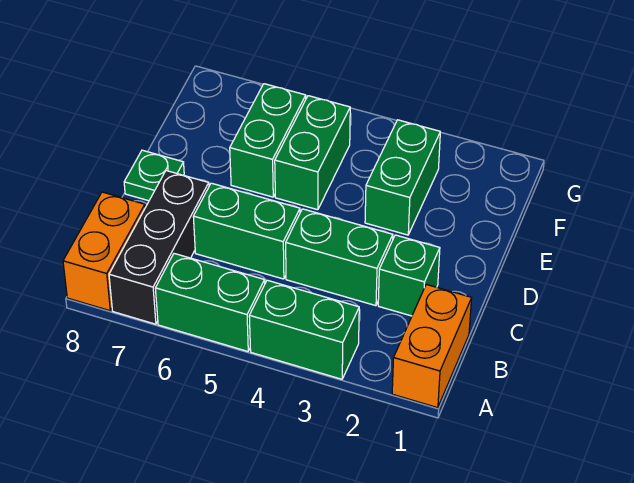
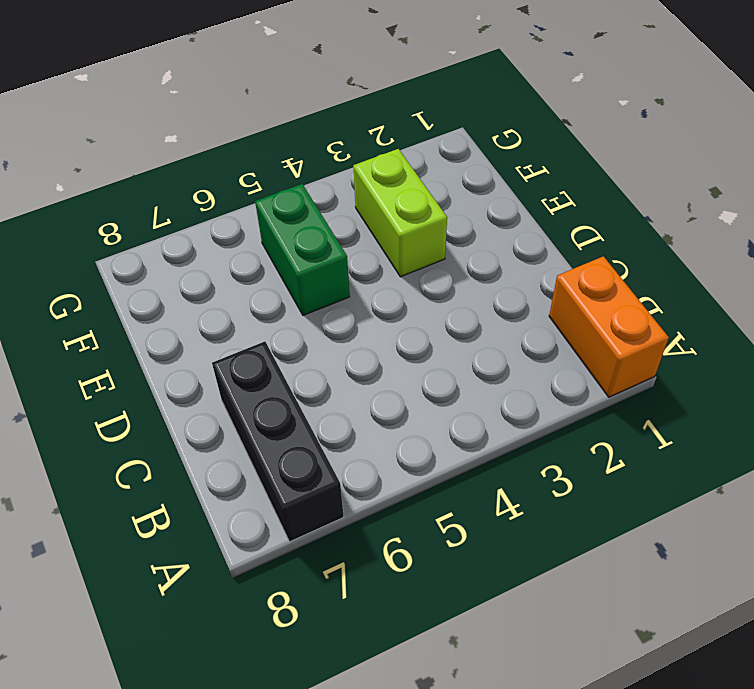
lime 1x2 brick [353,149,447,277] -> green 1x2 brick [365,120,440,235]
none -> green 1x2 brick [249,280,359,379]
none -> green 1x2 brick [155,254,265,351]
none -> orange 1x2 brick [63,192,145,311]

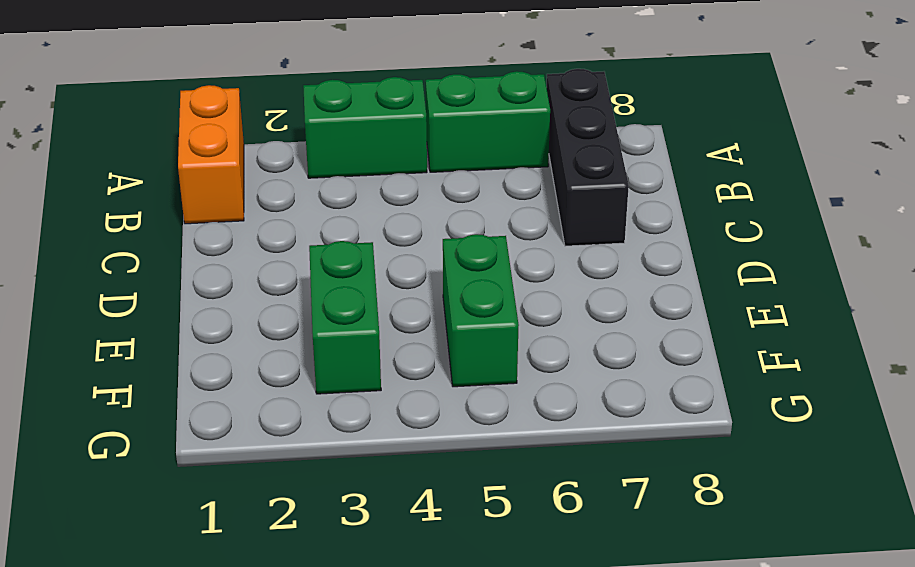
none -> orange 1x2 brick [63,192,145,311]
none -> green 1x1 brick [378,235,440,316]
none -> green 1x2 brick [286,209,393,306]

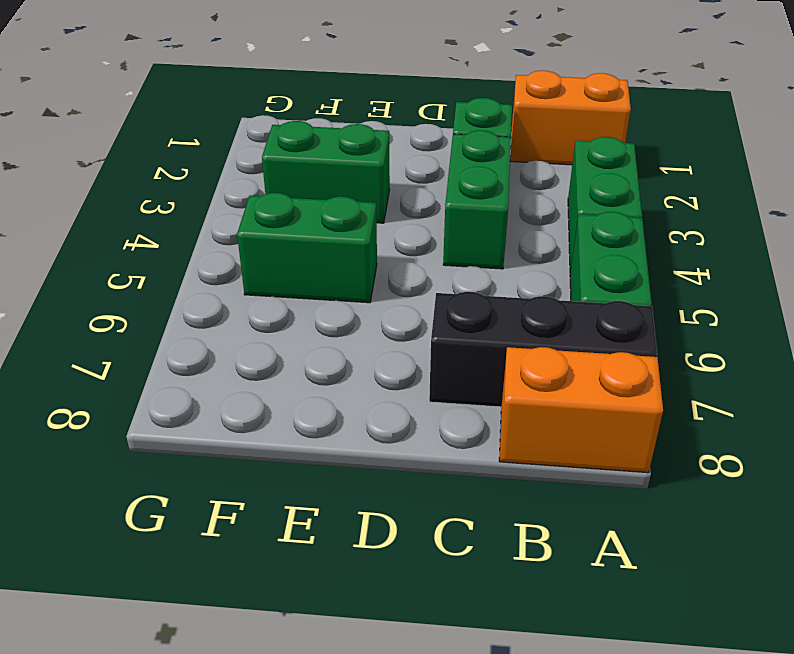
none -> green 1x2 brick [193,183,300,279]
none -> green 1x1 plate [124,150,184,201]
none -> green 1x2 brick [230,84,306,197]

